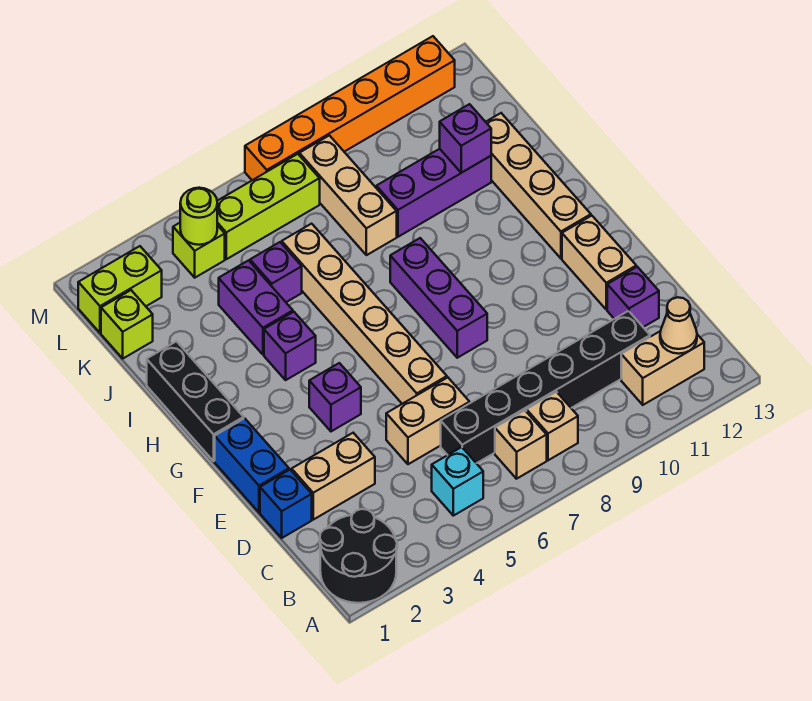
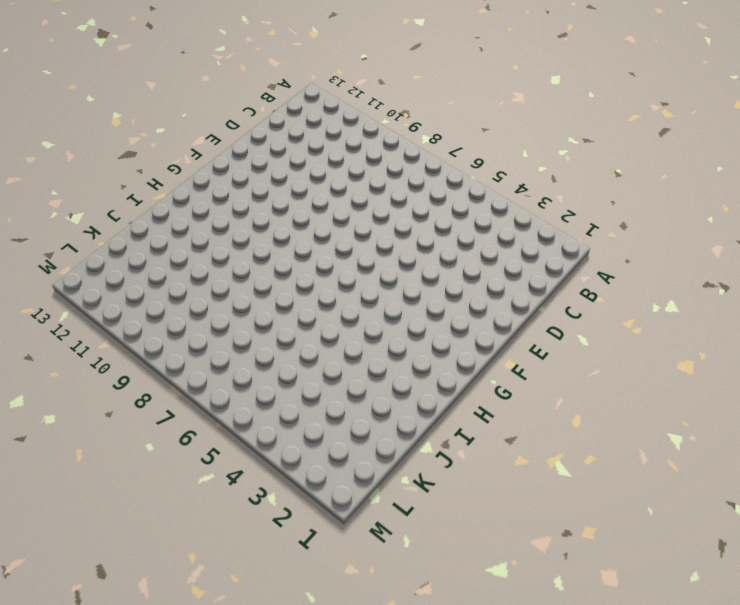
none -> black 2x2 round brick [320,509,397,603]
none -> cyan 1x1 brick [432,447,483,516]
none -> tan 1x1 brick [495,410,547,479]
none -> tan 1x1 brick [526,392,578,460]

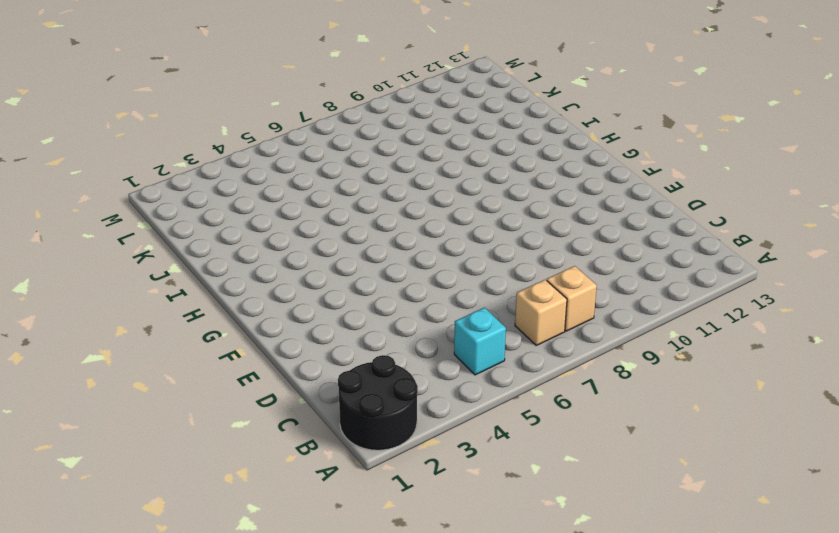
none -> tan 1x2 brick [621,331,704,405]
none -> black 1x6 brick [441,311,650,463]
none -> blue 1x1 brick [260,470,312,538]
none -> tan 1x2 brick [292,433,375,520]

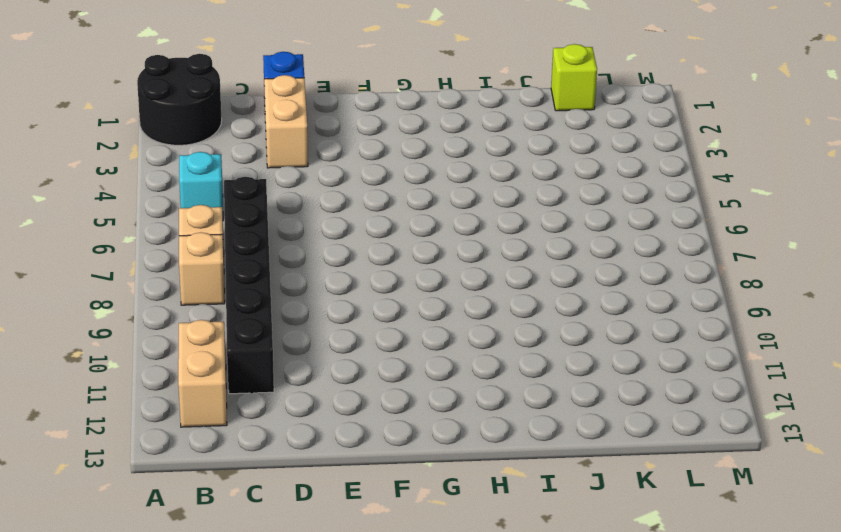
none -> tan 1x2 brick [386,378,470,464]
none -> purple 1x1 brick [607,267,659,327]
none -> blue 1x2 brick [215,418,289,512]
none -> tan 1x6 brick [282,224,447,404]

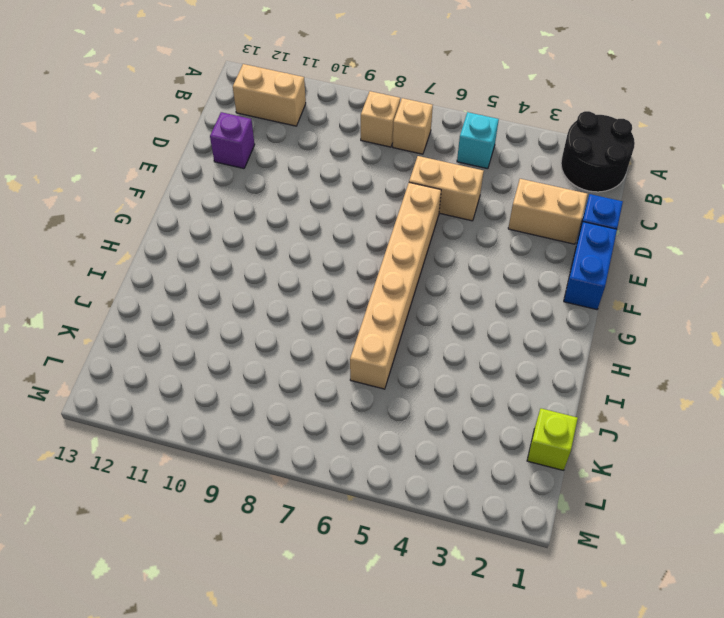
none -> black 1x6 brick [441,311,650,463]
none -> tan 1x2 brick [562,216,636,310]
none -> purple 1x1 brick [309,363,361,431]
none -> purple 1x3 brick [390,238,487,358]

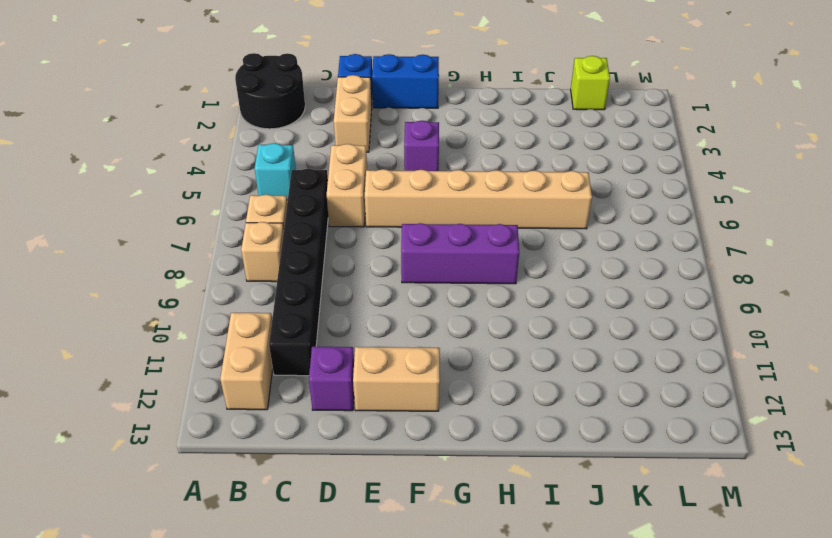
none -> black 1x3 brick [147,341,244,461]
none -> tan 1x4 brick [486,113,591,258]
none -> purple 1x1 brick [264,312,316,380]
none -> purple 1x2 brick [219,261,293,354]

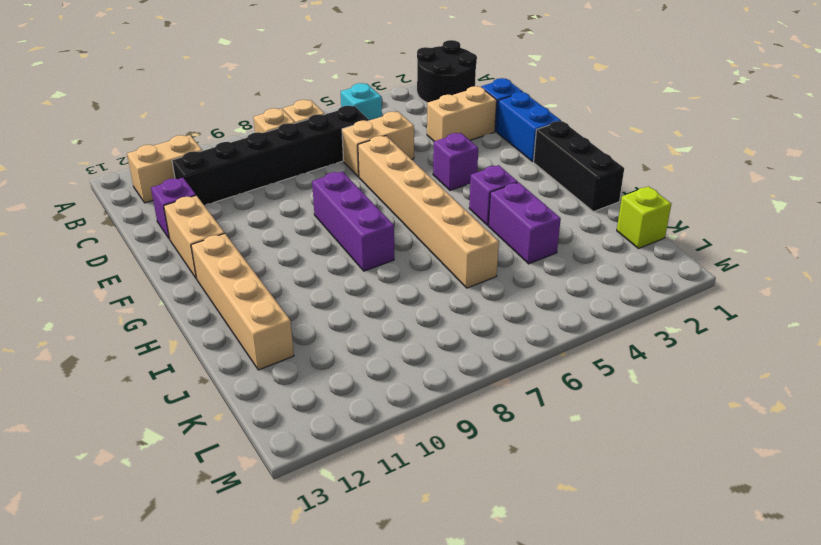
none -> purple 1x1 brick [250,242,302,302]
none -> tan 1x3 brick [299,135,397,255]
none -> purple 1x3 brick [376,149,491,237]
none -> lime 1x2 brick [78,246,162,333]

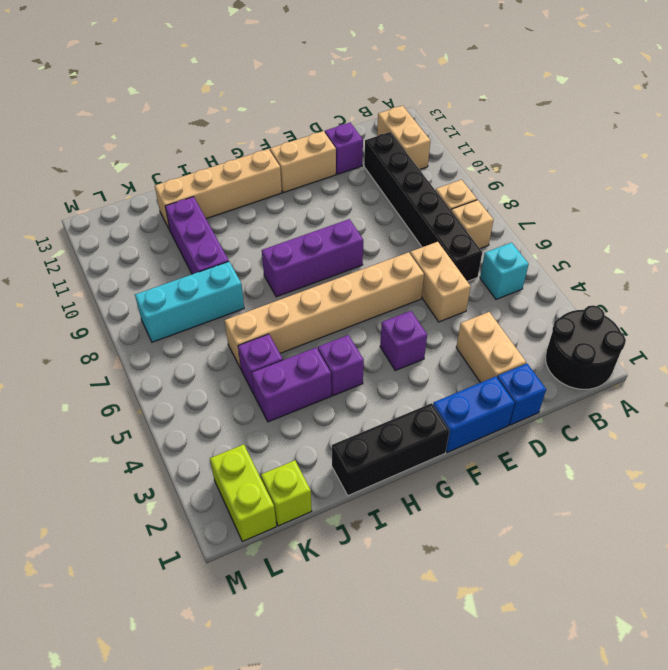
cyan 1x3 brick [135,262,244,342] -> tan 1x3 brick [299,135,397,255]
none -> lime 1x1 brick [173,223,225,278]
none -> lime 1x3 brick [217,154,320,259]
none -> orange 1x6 brick [245,36,455,180]
none -> tan 1x1 cone [660,297,697,354]

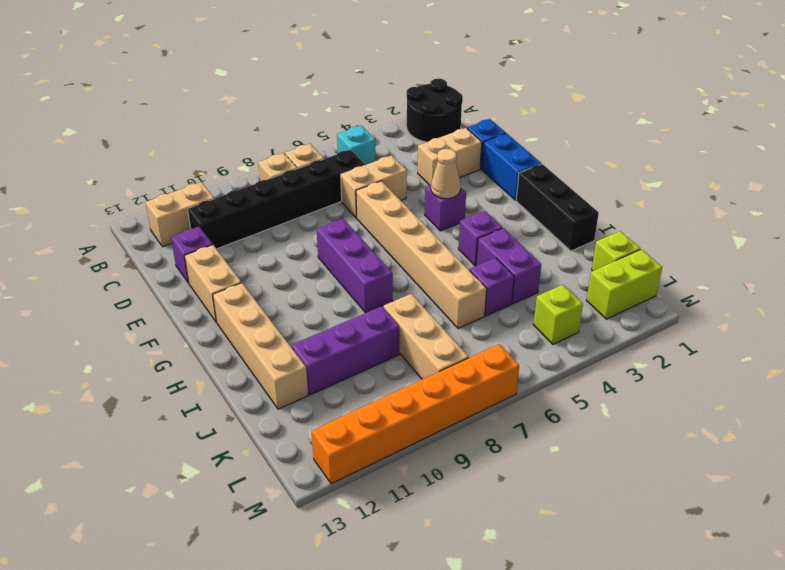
tan 1x1 cone [431,149,461,199] -> tan 1x1 cone moved to [660,297,697,354]
none -> lime 1x3 brick [217,154,320,259]
none -> purple 1x1 brick [440,104,491,173]
none -> lime 1x1 round brick [180,188,217,245]

